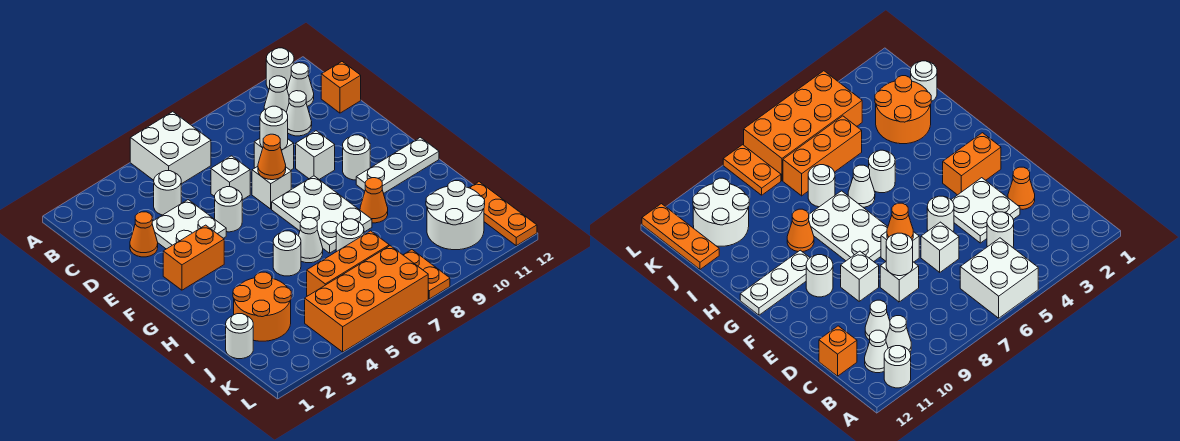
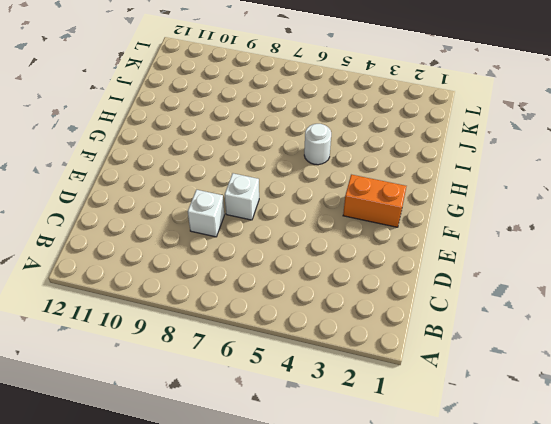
none -> white 2x2 brick [130,112,211,184]
none -> white 1x1 round brick [266,48,294,89]
none -> white 1x1 cone [264,76,289,112]
none -> white 1x1 cone [287,63,314,106]

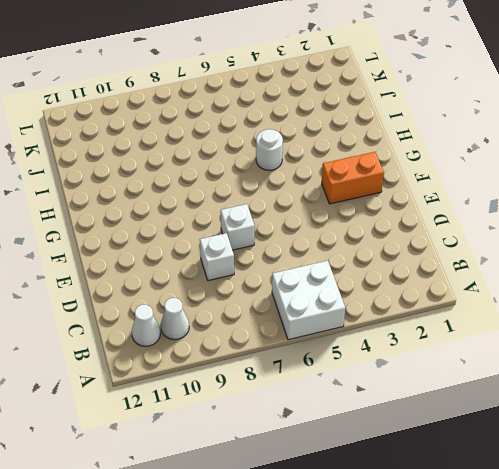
none -> white 1x1 round brick [266,48,294,89]
none -> white 1x1 round brick [154,171,181,215]
none -> white 1x1 cone [286,91,312,136]
none -> orange 1x1 brick [321,62,361,113]

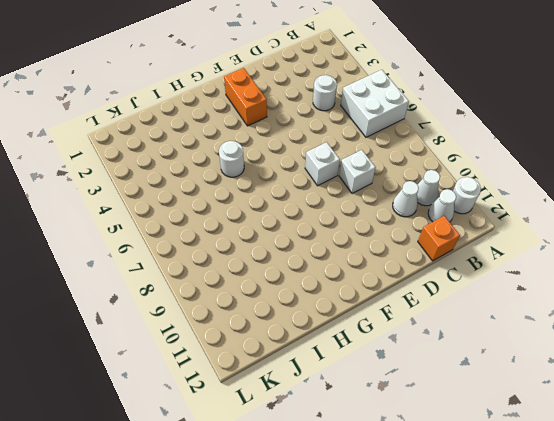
none -> orange 1x1 cone [130,212,158,257]
none -> white 2x2 plate [152,200,226,249]
none -> white 1x1 brick [211,156,250,200]
none -> white 1x1 round brick [215,187,242,232]

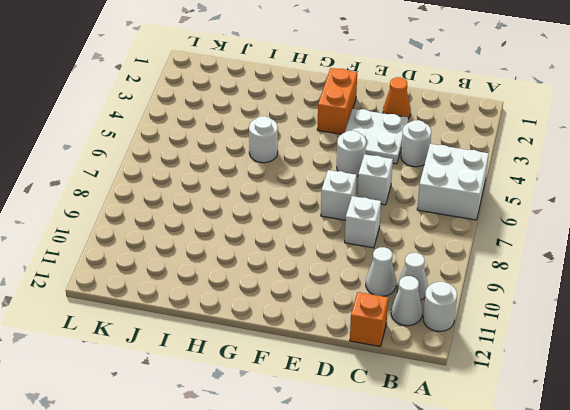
none -> white 1x1 brick [296,131,335,180]
none -> white 2x3 plate [272,176,372,253]
none -> white 1x1 round brick [343,135,370,180]
none -> white 1x3 plate [356,137,439,193]

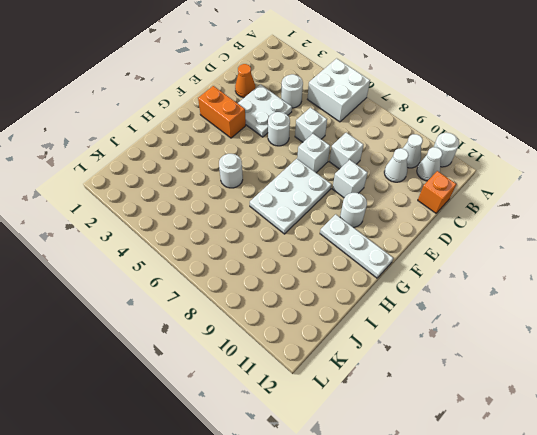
none -> white 1x1 cone [299,218,323,263]
none -> orange 1x1 cone [360,178,388,223]
none -> orange 2x2 round brick [233,272,291,341]
none -> white 1x1 round brick [336,219,364,252]

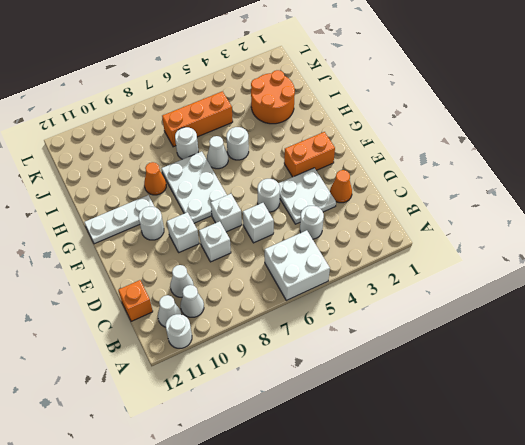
none -> white 1x1 round brick [226,314,253,359]
none -> white 2x2 round brick [426,181,485,250]
none -> orange 1x3 plate [469,182,537,246]
none -> orange 2x4 brick [305,246,428,352]

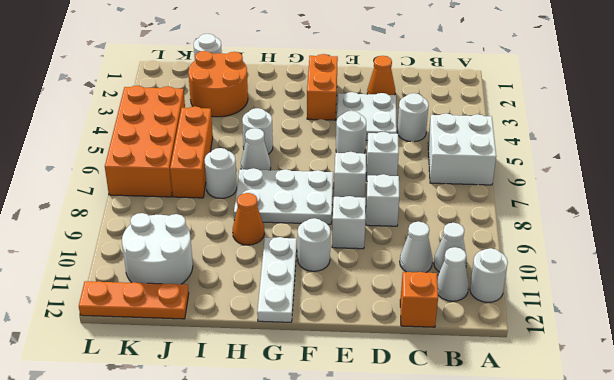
none -> orange 1x2 plate [404,250,450,299]
none -> white 1x1 round brick [260,106,288,150]
none -> orange 1x1 cone [258,134,286,180]

